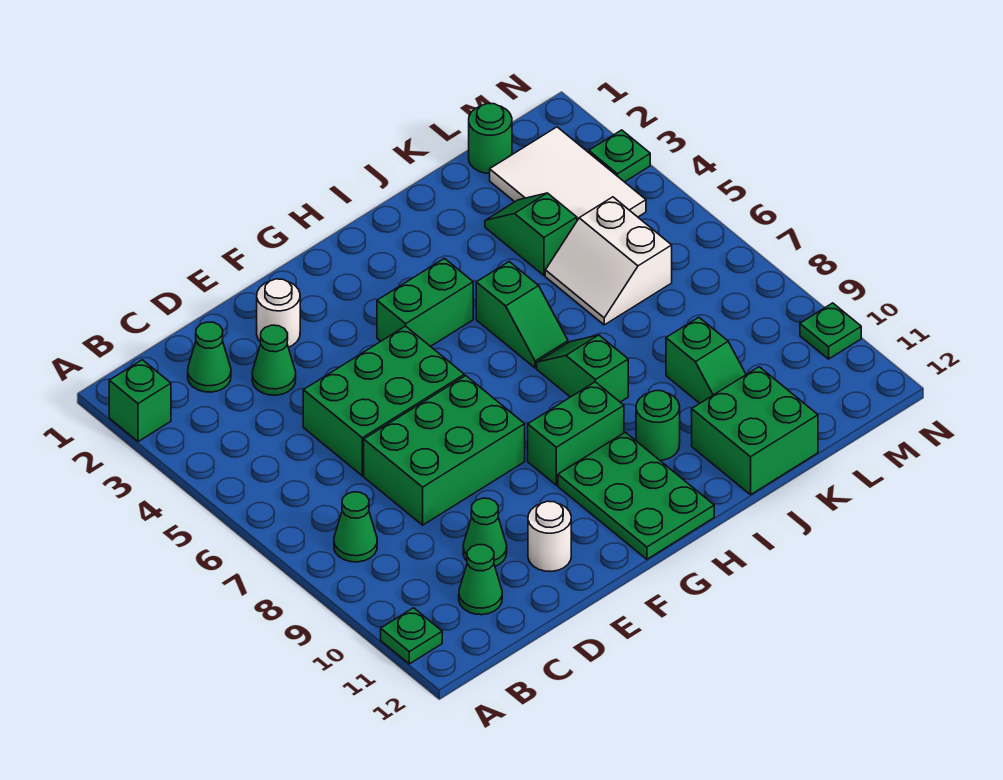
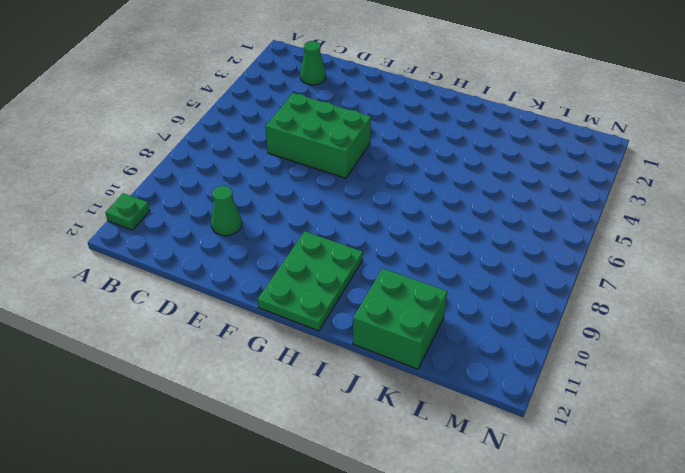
none -> green 1x1 brick [109,360,171,442]
none -> green 1x1 cone [334,492,377,562]
none -> green 1x1 cone [459,545,502,615]

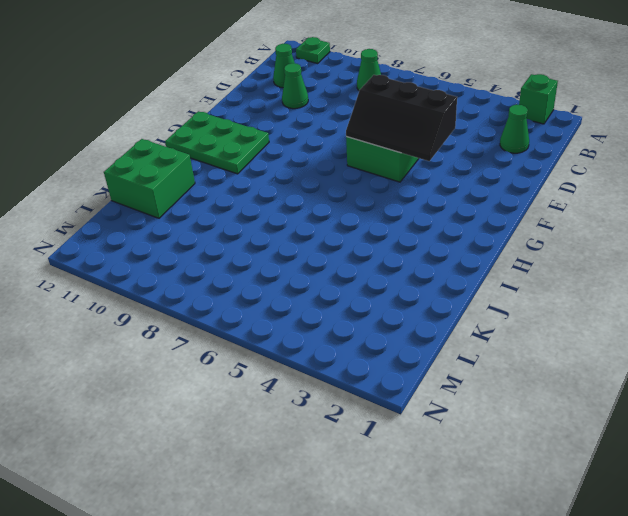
black 2x3 slope [346,75,457,161] -> none
none -> green 1x1 cone [252,325,296,395]
none -> green 2x3 brick [364,376,525,525]
none -> white 1x1 round brick [257,279,300,347]

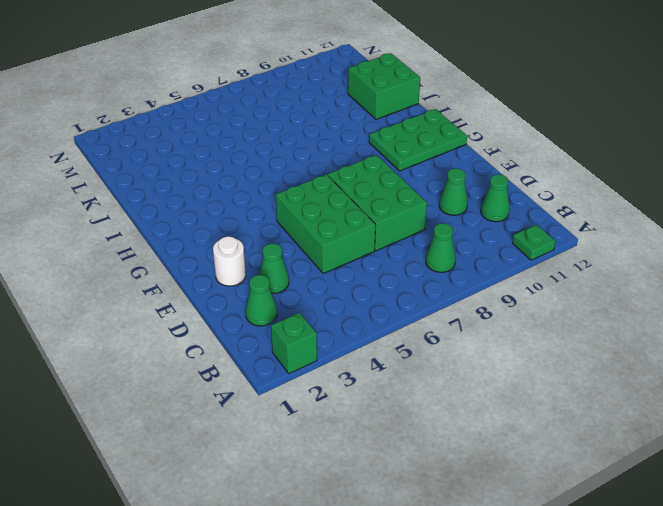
none -> white 1x1 round brick [528,501,571,571]
none -> green 1x2 brick [377,258,473,346]
none -> green 1x2 brick [528,382,624,485]

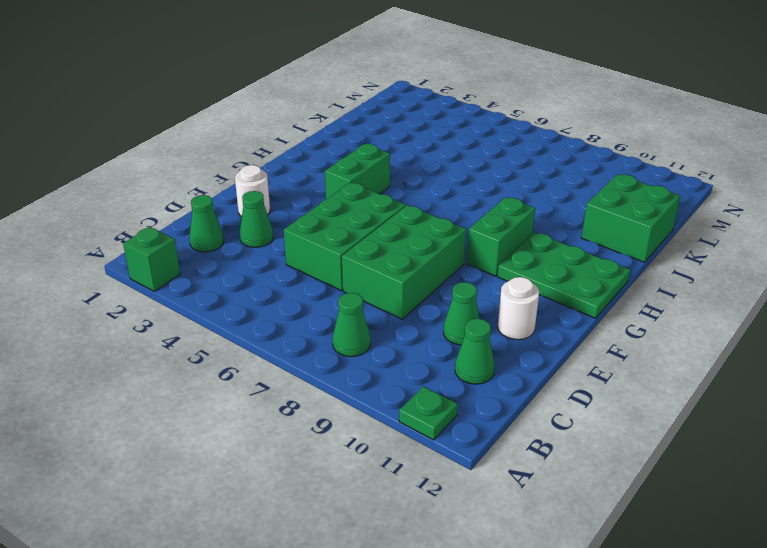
none -> green 1x2 slope [476,262,568,368]
none -> green 1x2 slope [537,335,628,402]
none -> green 1x1 round brick [636,391,680,460]

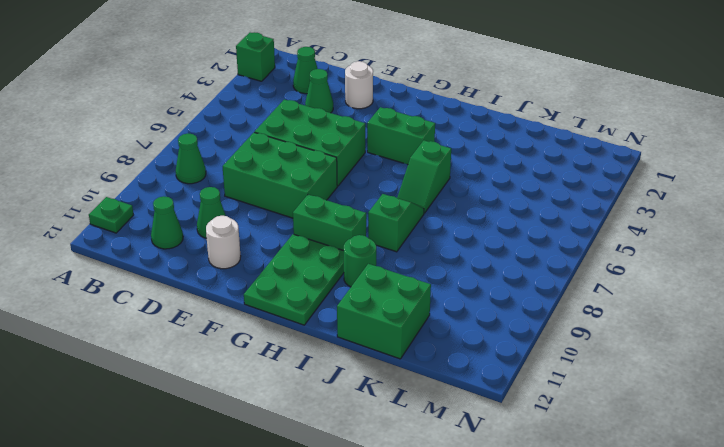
none -> green 1x2 slope [485,193,577,275]
none -> white 2x2 slope [545,197,672,325]
none -> green 1x2 slope [666,317,746,403]

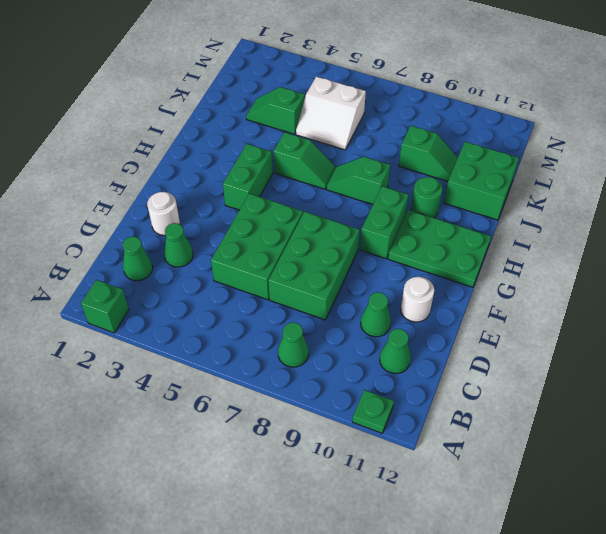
none -> green 1x1 round brick [469,104,512,173]
none -> white 2x3 tile [490,127,646,220]
none -> green 1x1 plate [589,130,650,182]

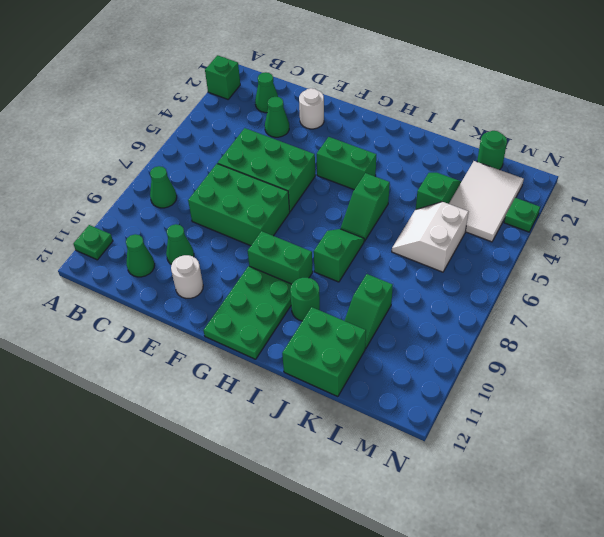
none -> green 1x1 plate [800,303,861,359]

